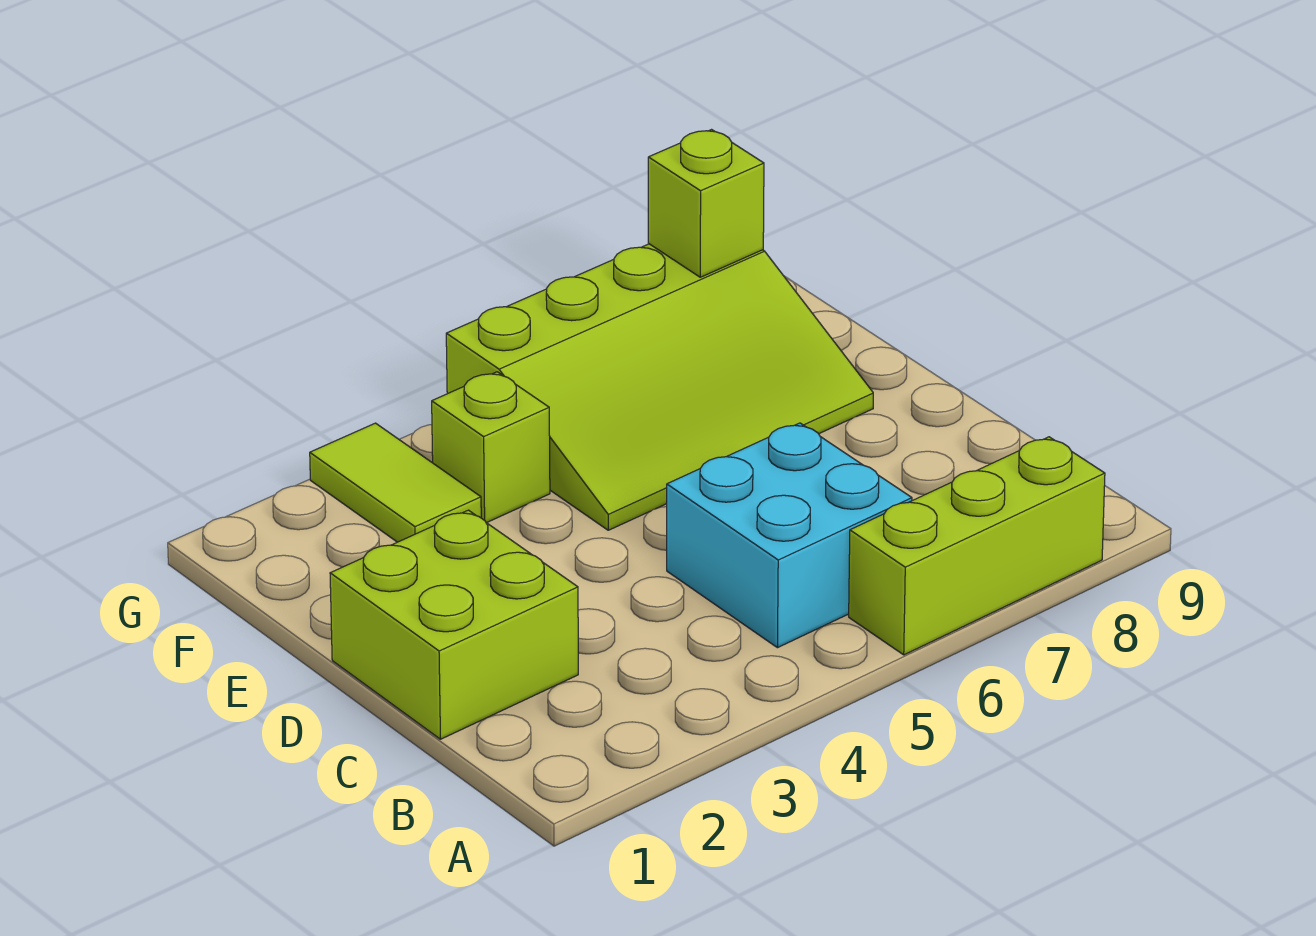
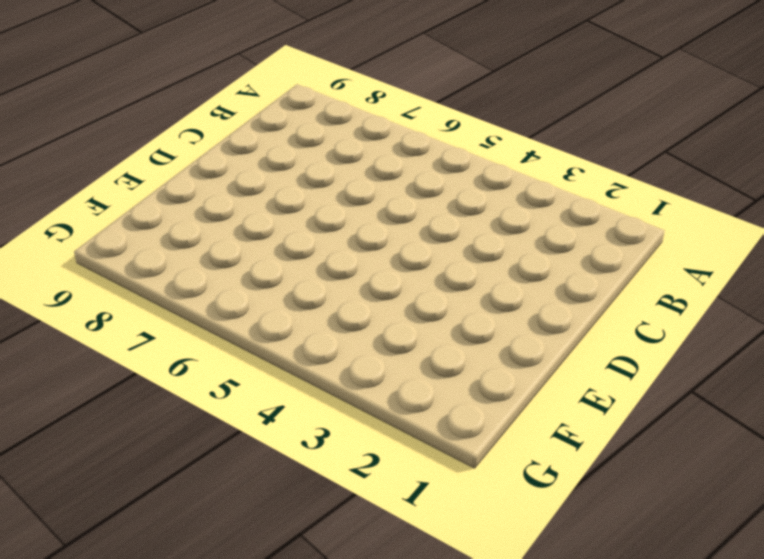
none -> lime 1x3 brick [849,437,1105,655]
none -> cyan 2x2 brick [667,423,912,648]

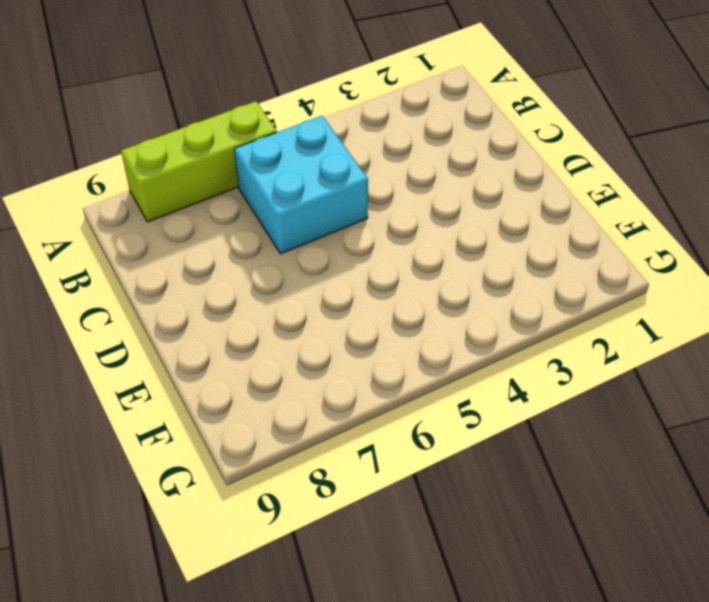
none -> lime 2x2 brick [330,510,578,739]
none -> lime 3x4 slope [446,244,873,530]

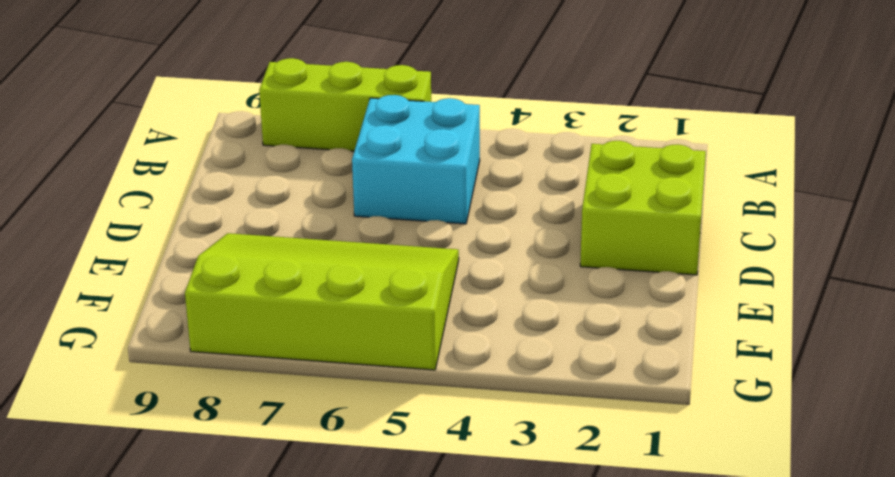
none -> lime 1x2 tile [310,423,481,542]
none -> lime 1x1 brick [432,372,550,523]

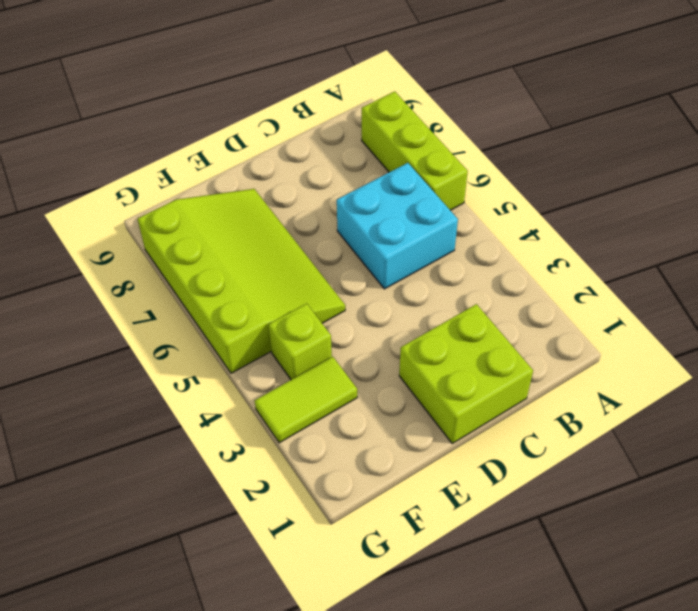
none -> lime 1x1 brick [648,130,764,277]

